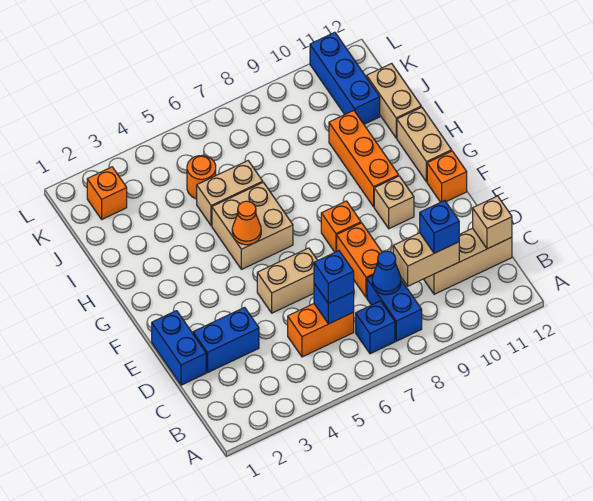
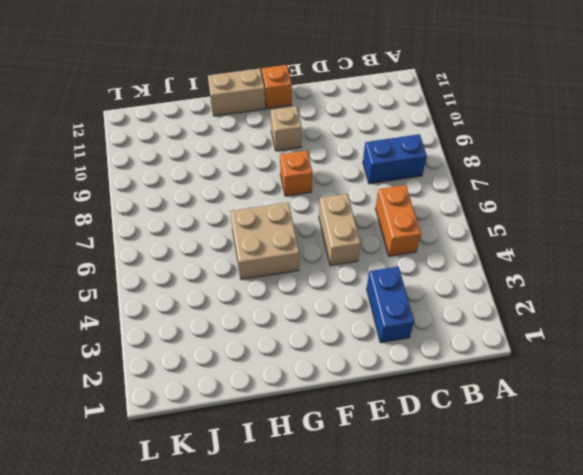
none -> blue 1x1 brick [356,301,395,354]
none -> tan 1x3 brick [424,228,512,294]
none -> blue 1x2 brick [152,311,206,385]

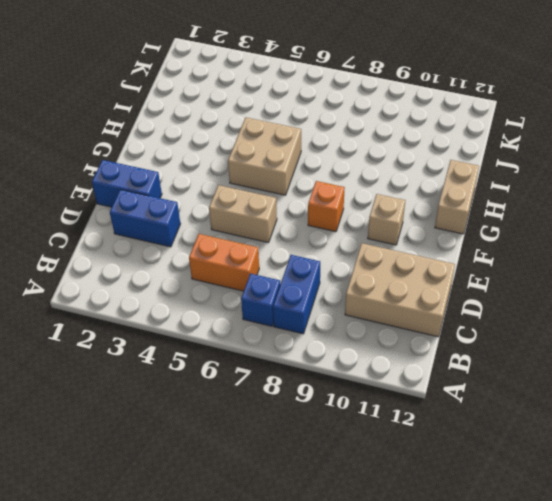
tan 2x3 brick [345,243,455,337] -> tan 1x3 brick [424,228,512,294]
blue 1x2 brick [92,160,162,207] -> blue 1x2 brick turned to [152,311,206,385]
none -> orange 1x2 brick [337,223,382,298]
none -> orange 1x1 brick [427,151,467,202]
none -> orange 1x3 brick [329,111,399,207]

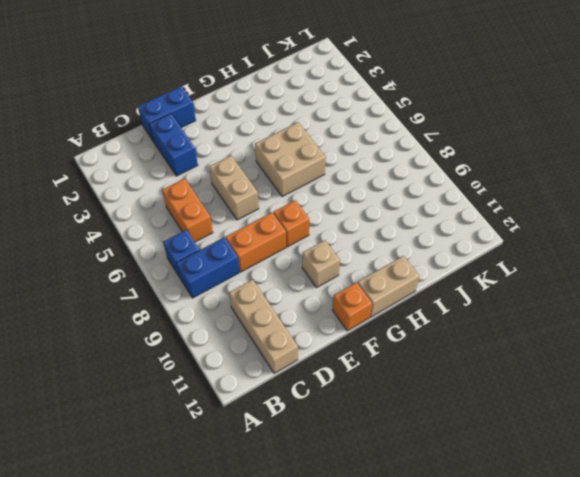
none -> orange 1x3 brick [329,111,399,207]
none -> tan 1x2 brick [197,161,263,226]
none -> tan 1x2 brick [367,64,421,138]

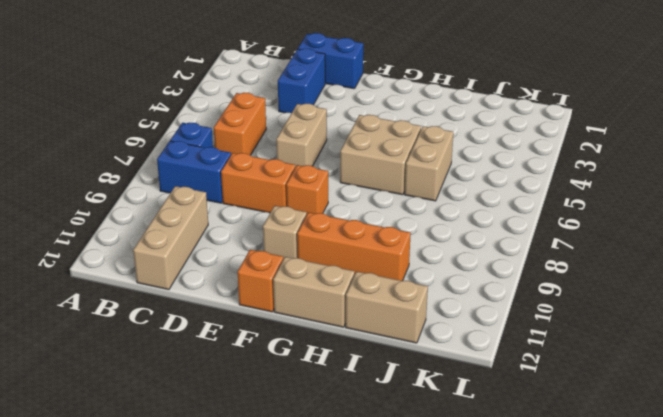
none -> orange 1x1 round brick [187,155,216,199]
none -> blue 1x3 brick [310,32,380,124]
none -> orange 1x1 brick [87,167,127,219]

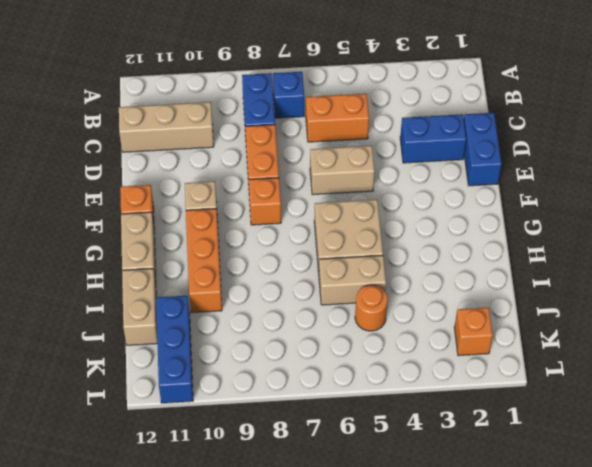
none -> blue 1x1 brick [314,284,354,324]
none -> blue 1x1 cone [372,251,401,295]
none -> tan 1x2 brick [393,233,459,286]

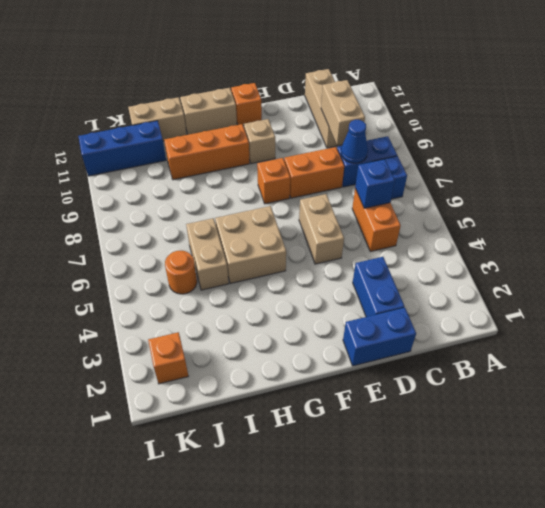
none -> tan 1x1 brick [473,196,512,249]
none -> orange 1x1 cone [232,201,261,245]
none -> blue 1x1 brick [314,251,354,303]

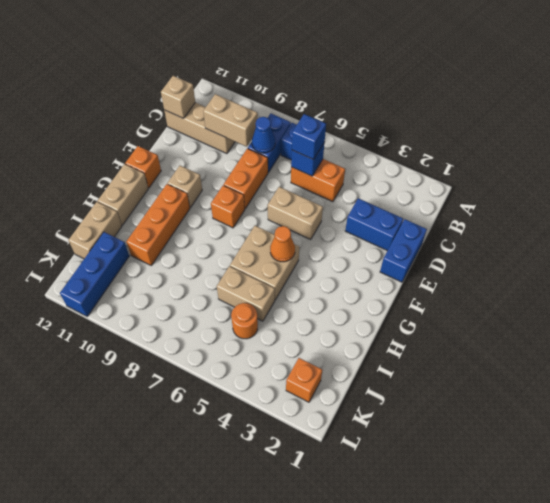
none -> blue 1x1 brick [420,201,459,253]

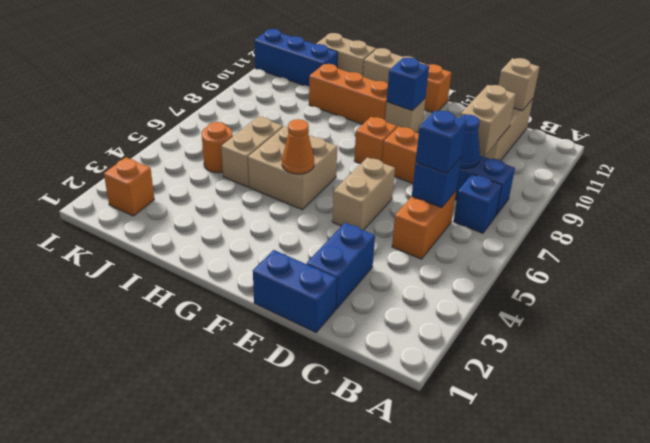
blue 1x1 brick [387,58,429,110] -> blue 1x1 brick moved to [420,201,459,253]

